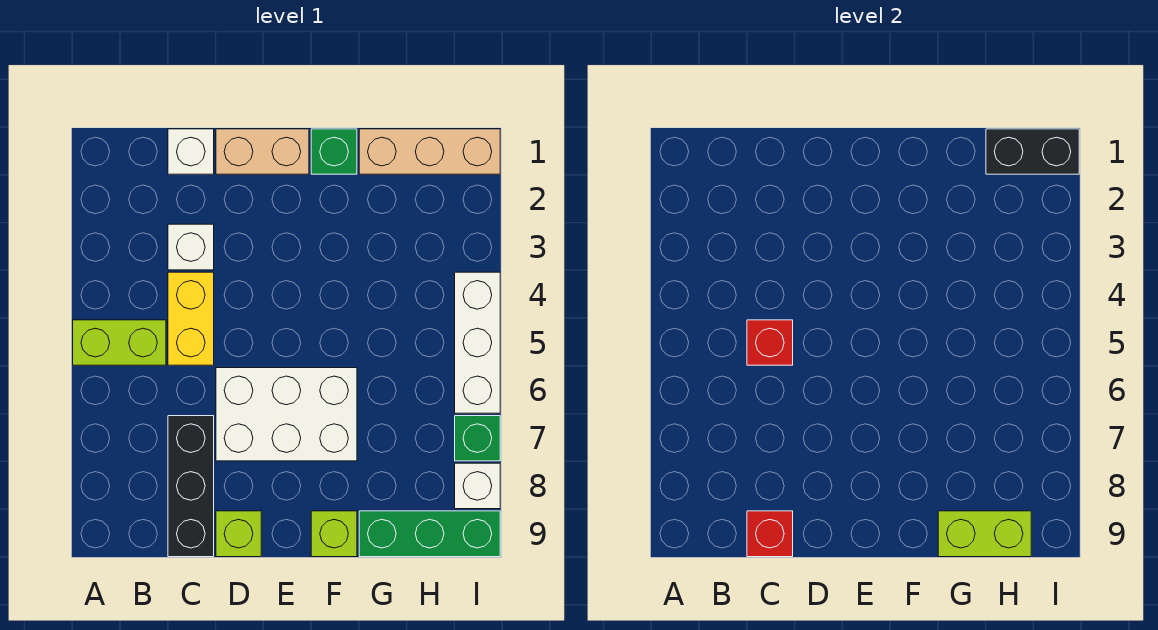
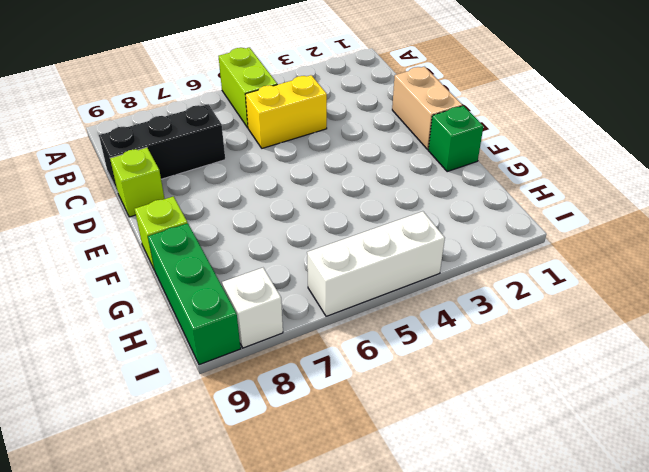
none -> white 1x1 brick [168,129,214,174]
none -> white 1x1 brick [168,224,214,270]
none -> white 2x3 brick [216,368,357,461]

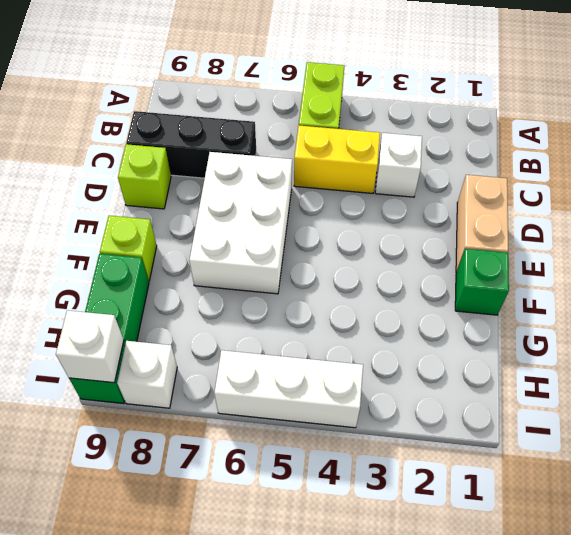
white 1x1 brick [56,310,124,383] -> white 1x1 brick moved to [168,129,214,174]
none -> tan 1x3 brick [359,129,500,174]
none -> green 1x1 brick [455,416,500,461]
none -> red 1x1 brick [747,320,793,365]

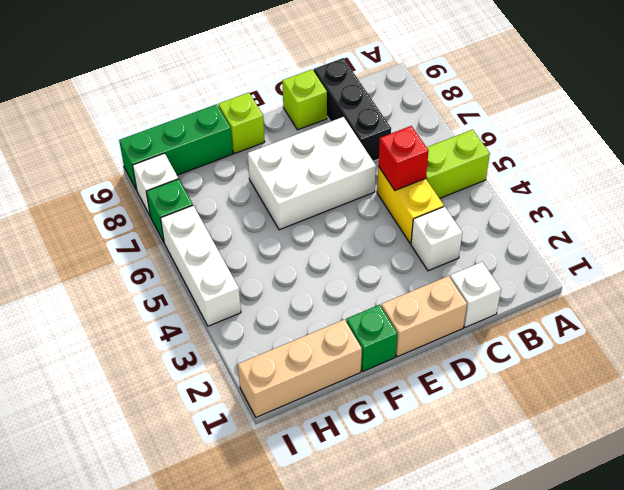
none -> red 1x1 brick [747,511,793,557]
none -> lime 1x2 brick [938,511,1031,557]
none -> black 1x2 brick [986,129,1079,174]

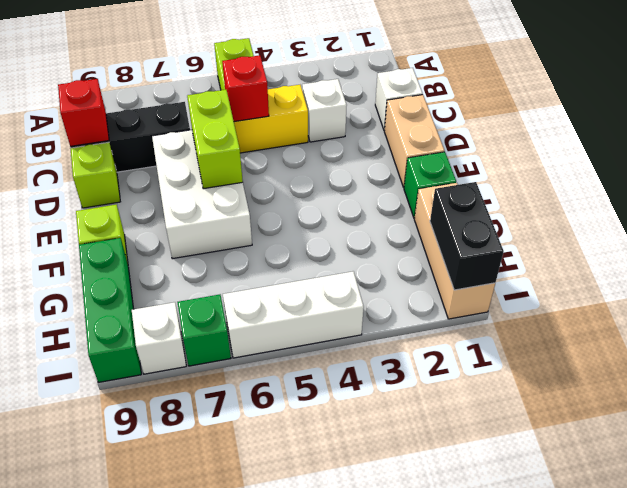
lime 1x2 brick [187,90,243,189] -> lime 1x2 brick moved to [938,511,1031,557]

